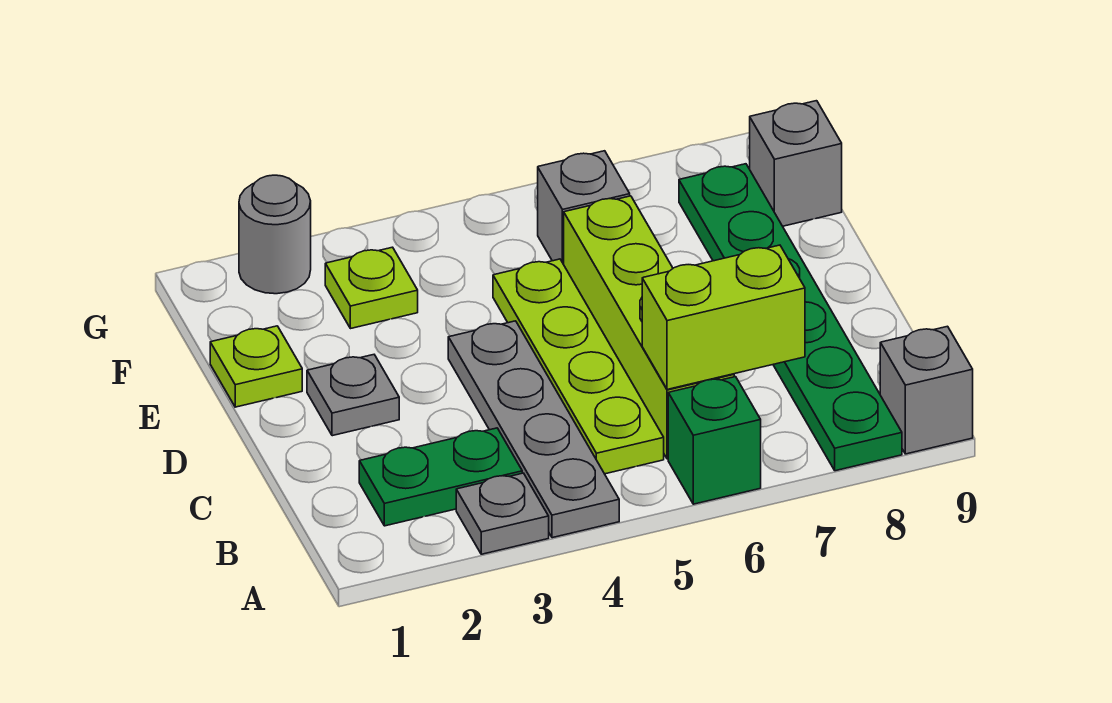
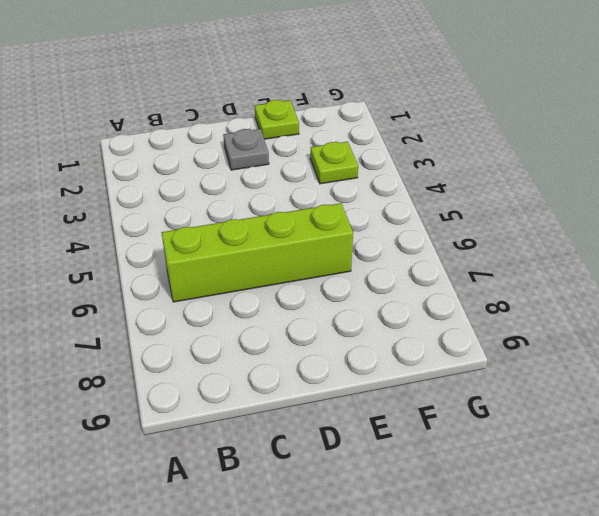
none -> grey 1x1 plate [456,473,549,554]
none -> grey 1x4 plate [448,321,619,538]
none -> green 1x1 brick [668,377,761,504]

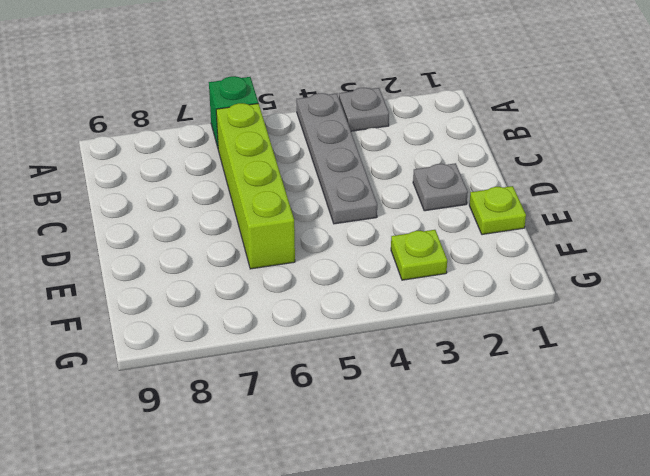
none -> green 1x6 plate [679,164,902,471]
none -> grey 1x1 brick [880,326,973,454]
none -> green 1x2 plate [359,428,522,526]

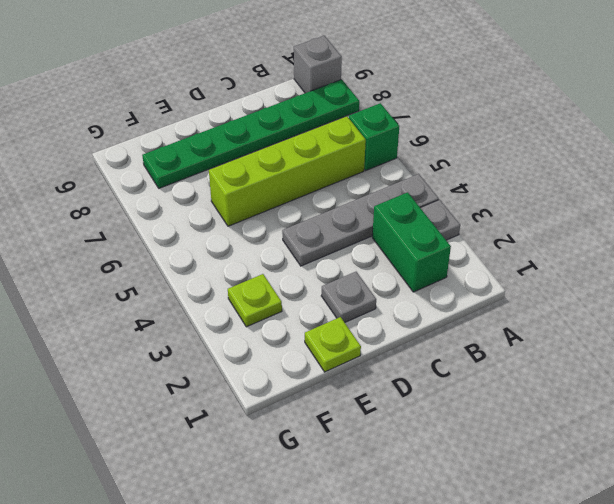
green 1x2 brick [372,192,451,292] -> green 1x2 plate [359,428,522,526]
none -> lime 1x4 plate [493,259,664,474]
none -> grey 1x1 brick [538,151,630,264]
none -> grey 1x1 brick [750,101,842,226]

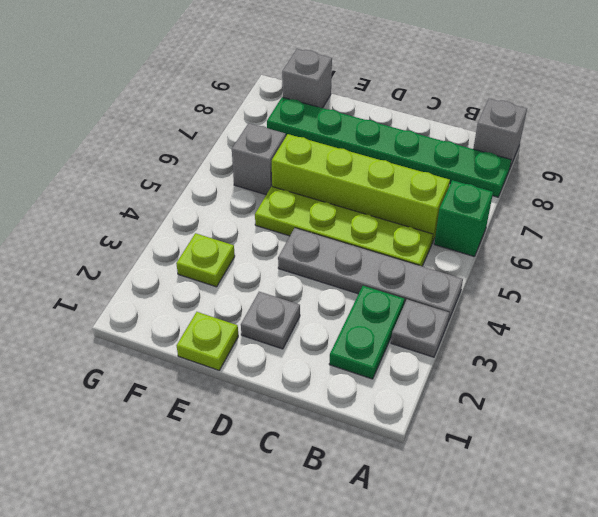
none -> grey 1x1 round brick [239,175,311,294]
none -> lime 1x2 brick [642,245,805,389]

